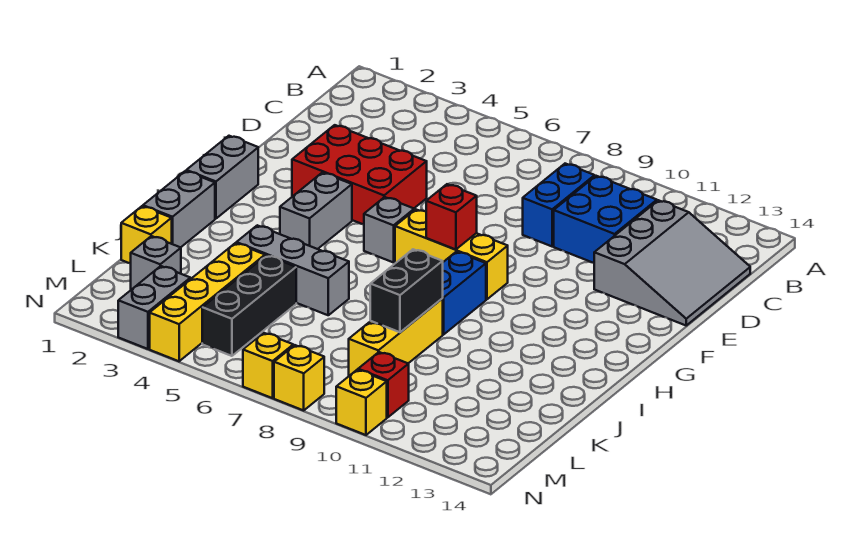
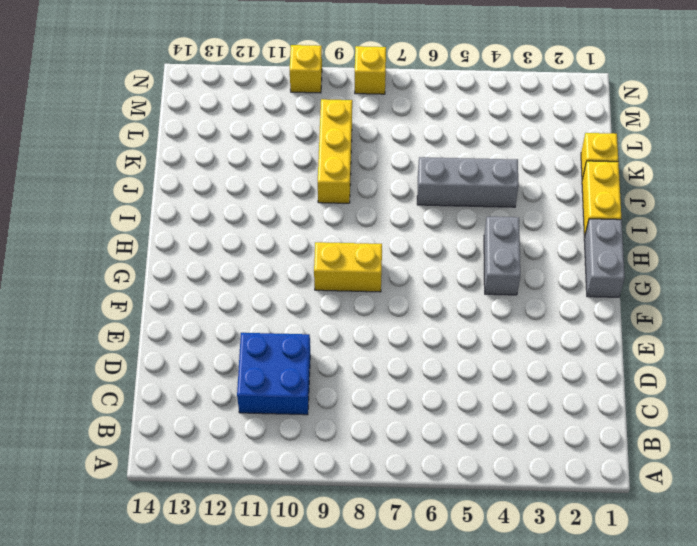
yellow 1x2 brick [314,242,382,292] -> yellow 1x3 brick [395,209,508,299]
yellow 1x2 brick [582,161,621,237] -> grey 1x2 brick [143,171,215,247]
none -> blue 1x2 brick [523,164,595,246]
none -> grey 3x3 slope [594,200,750,325]
none -> red 2x3 brick [292,125,427,224]

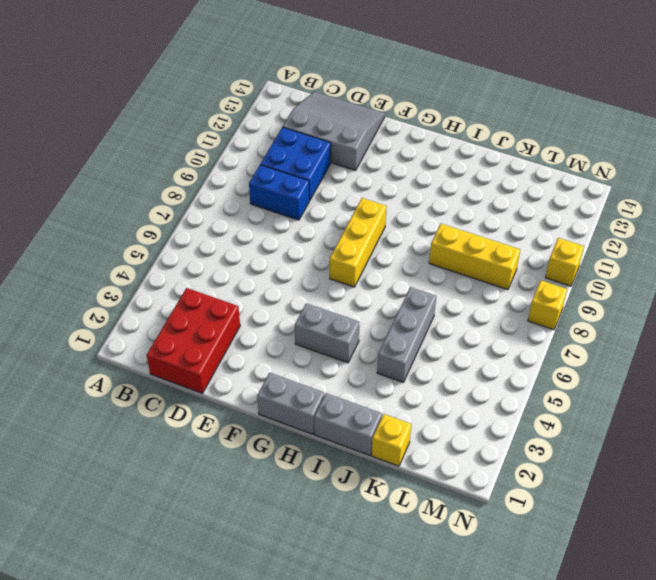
red 2x3 brick [147,288,240,393] -> red 2x3 brick moved to [292,125,427,224]
none -> grey 1x1 brick [364,197,414,263]
none -> blue 1x2 brick [442,252,486,335]
none -> yellow 1x4 brick [150,243,265,361]

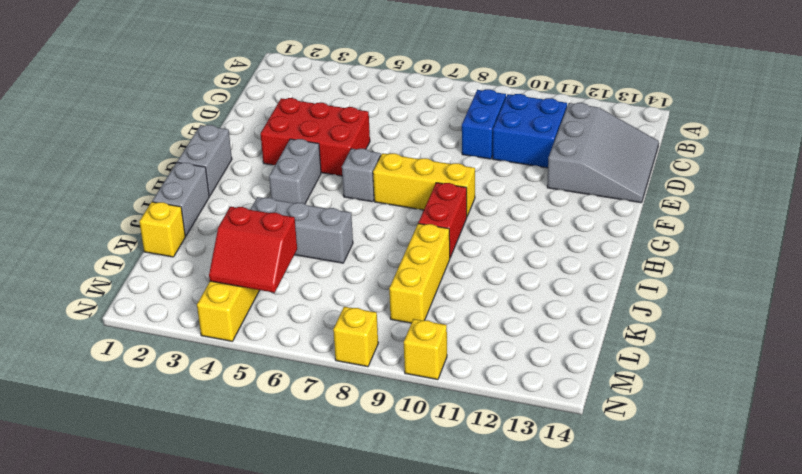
red 1x2 brick [418,183,467,258] -> blue 1x2 brick [442,252,486,335]
red 2x2 slope [209,207,297,293] -> none
none -> black 1x3 brick [202,255,296,356]
none -> grey 1x1 brick [131,236,181,290]
none -> grey 1x2 brick [118,266,190,349]

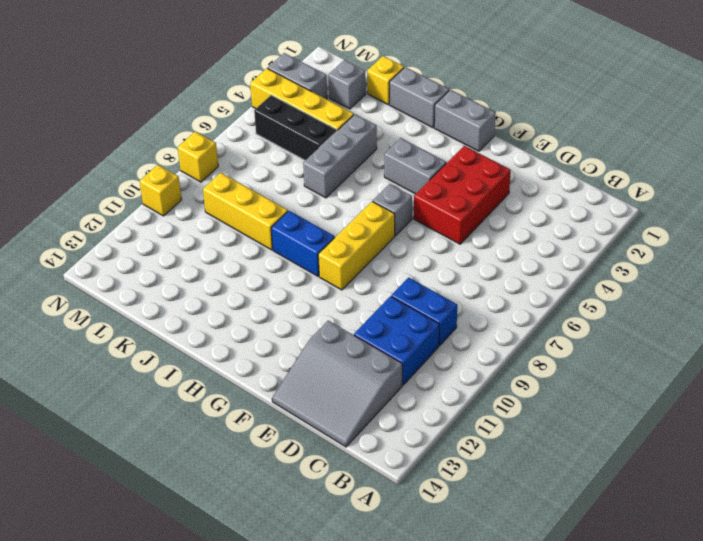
none -> red 1x1 brick [358,352,409,418]
none -> yellow 1x1 brick [243,333,293,398]
none -> red 1x1 brick [426,184,477,250]

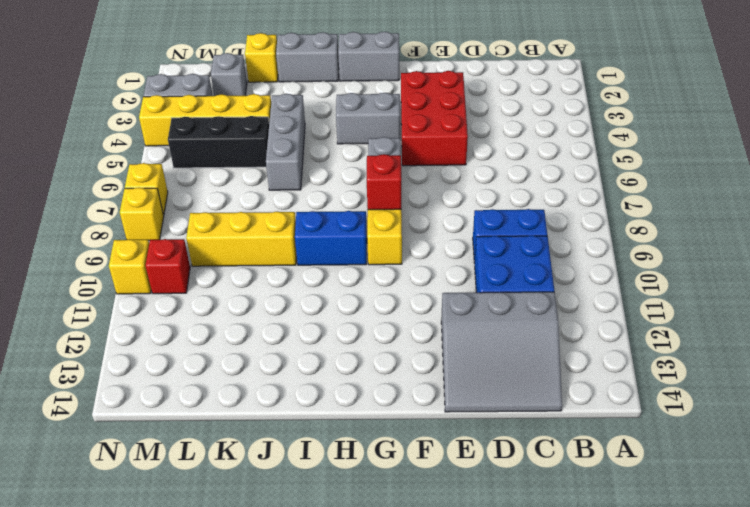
none -> black 1x2 brick [370,249,443,332]

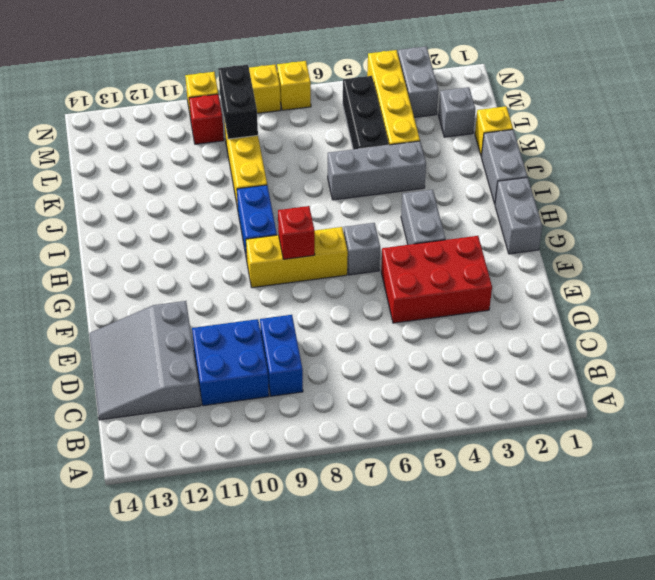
black 1x2 brick [218,65,258,139] -> black 1x2 brick moved to [370,249,443,332]

